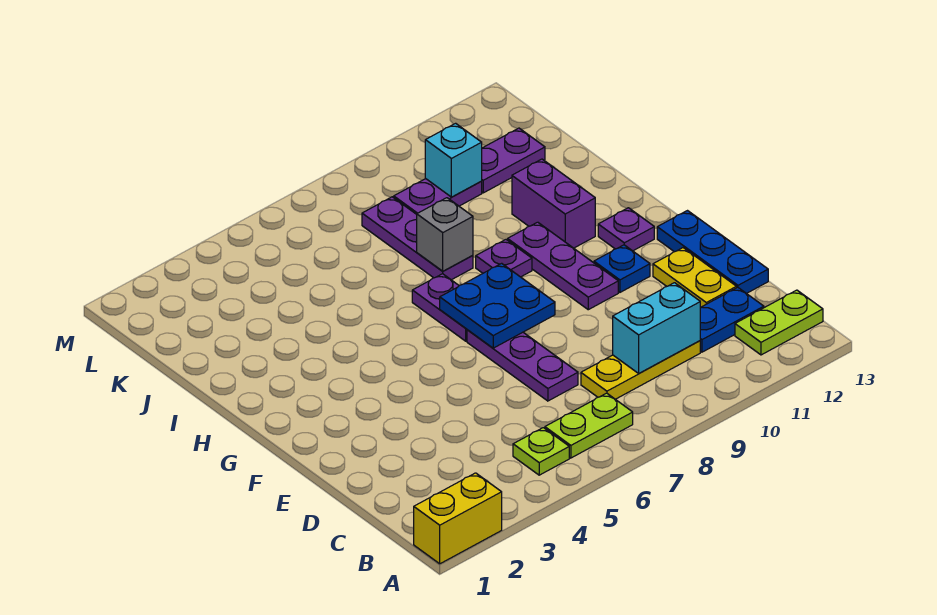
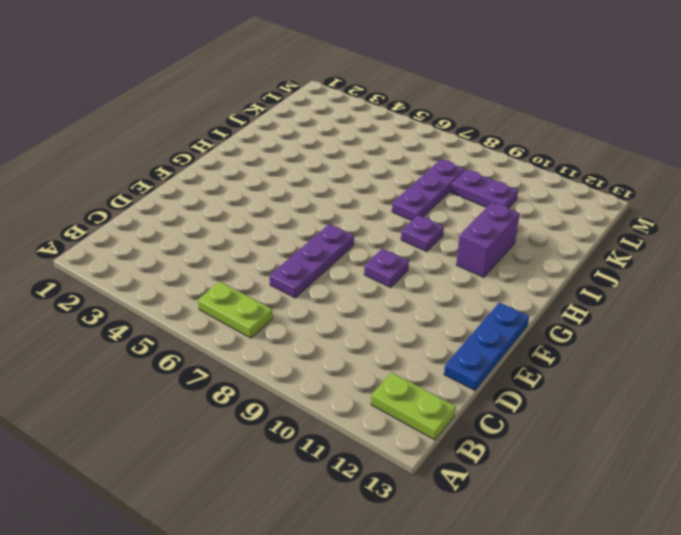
purple 1x1 plate [364,249,409,288] -> purple 1x1 plate moved to [598,208,654,251]
none -> yellow 1x2 brick [414,473,502,564]
none -> lime 1x1 plate [513,428,569,475]
none -> yellow 1x3 plate [581,341,700,399]

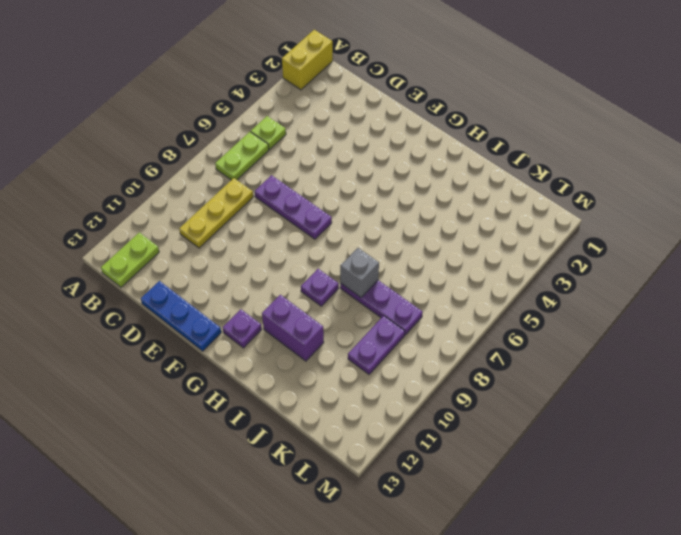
none -> blue 1x2 plate [700,287,764,352]
none -> yellow 1x2 plate [653,248,737,308]
none -> purple 1x3 plate [508,222,618,310]

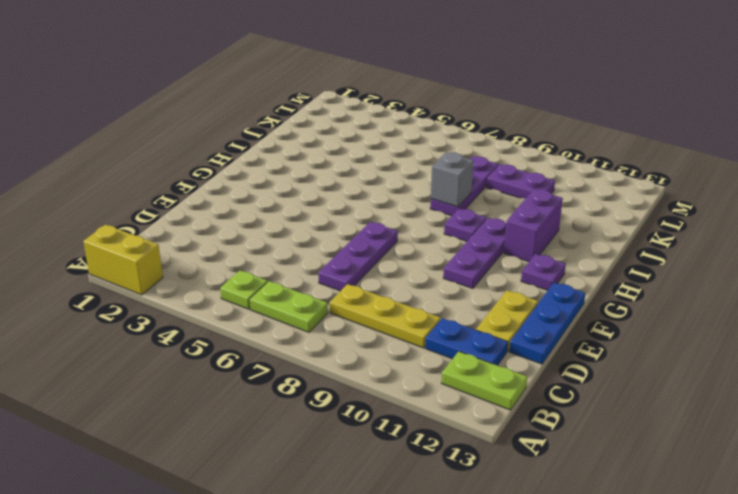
none -> blue 1x1 plate [594,245,650,292]
none -> purple 1x2 plate [412,274,467,341]
none -> purple 1x2 plate [481,128,545,193]

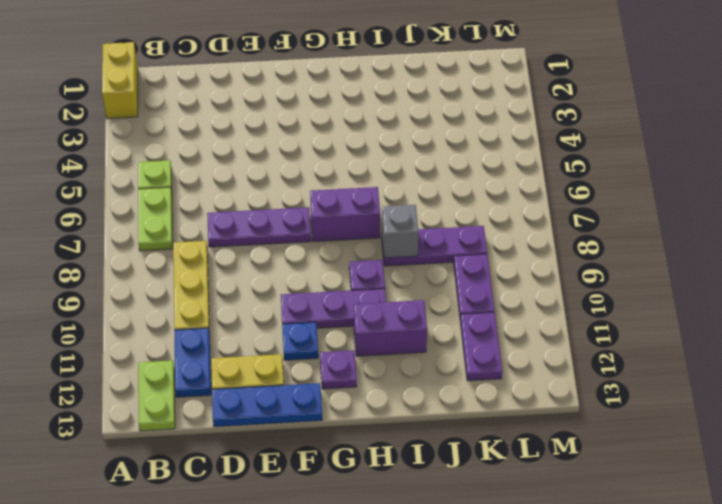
purple 1x2 brick [310,187,380,242] -> purple 1x2 plate [412,274,467,341]
none -> cyan 1x2 brick [613,283,700,373]
none -> blue 2x2 plate [440,263,555,348]
none -> cyan 1x1 brick [425,123,482,197]

